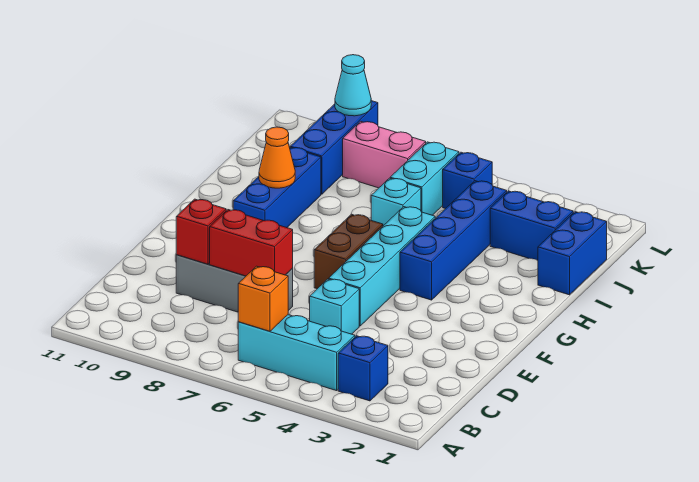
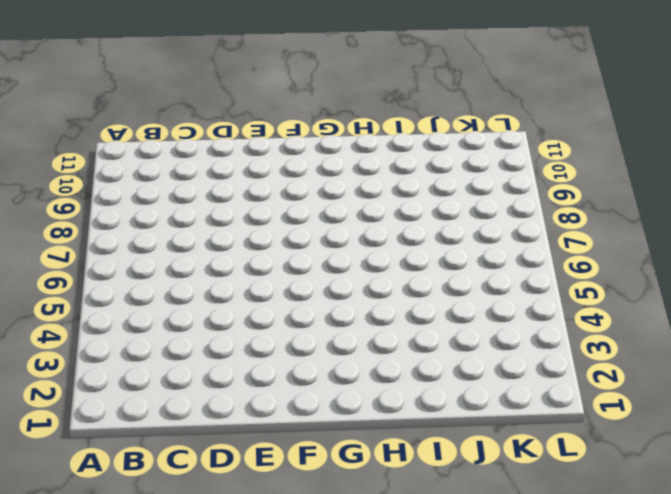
none -> blue 1x1 brick [338,336,388,401]
none -> cyan 1x3 brick [238,315,355,391]
none -> cyan 1x1 brick [310,279,359,334]

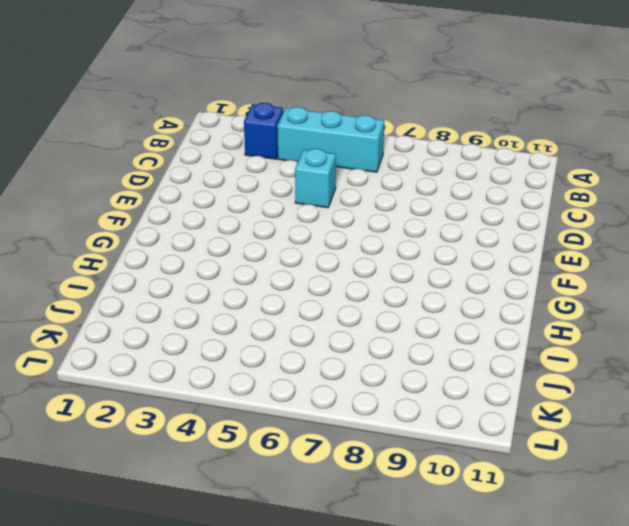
none -> grey 1x3 brick [176,255,293,312]
none -> cyan 1x4 brick [329,207,435,326]
none -> brown 1x2 brick [314,214,383,289]

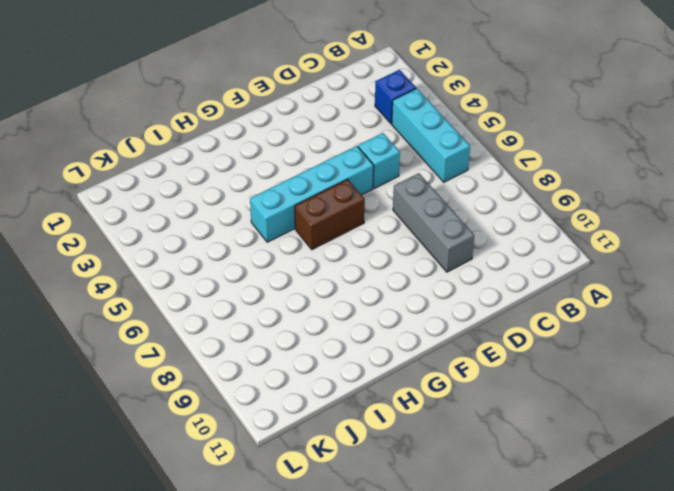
none -> blue 1x4 brick [400,181,507,300]
none -> blue 1x3 brick [233,148,321,228]
none -> blue 1x2 brick [538,212,607,295]

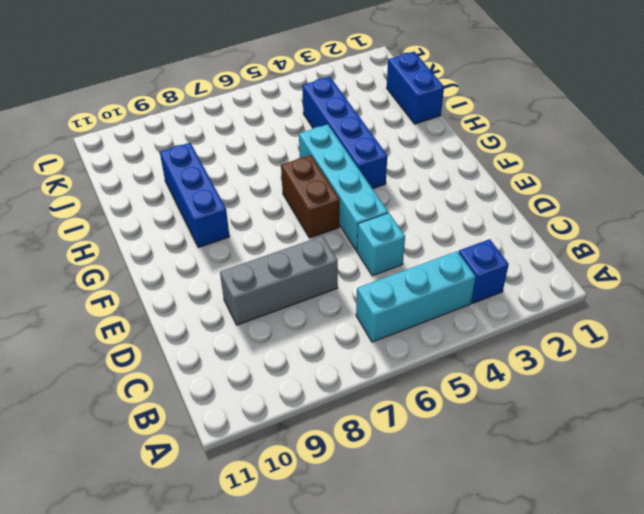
none -> cyan 1x1 brick [371,178,421,226]
none -> blue 1x2 brick [490,191,573,261]
none -> cyan 1x2 brick [390,142,459,215]

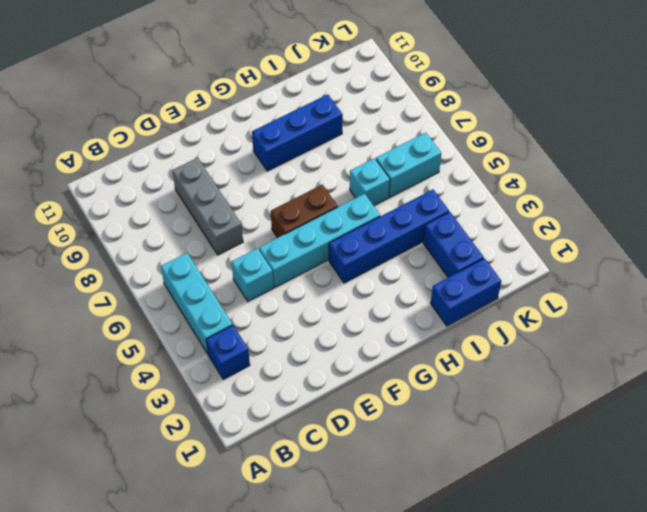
none -> blue 1x3 brick [290,101,378,194]
none -> blue 1x1 brick [443,152,492,209]
none -> pink 1x2 brick [343,121,426,188]

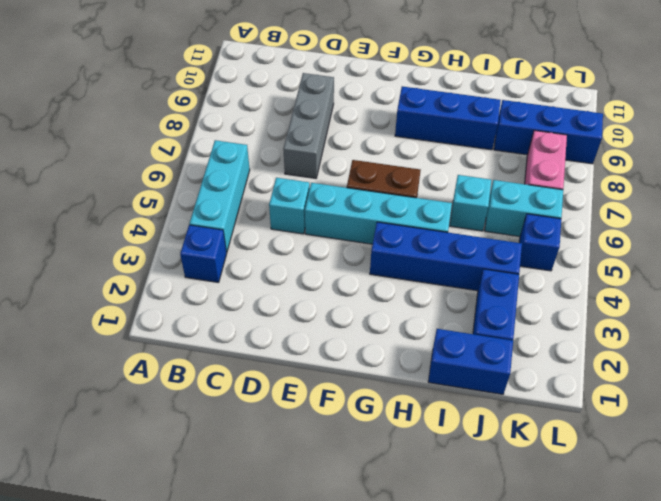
none -> orange 1x1 brick [238,266,288,331]
none -> red 1x2 brick [210,210,293,276]
none -> red 1x1 brick [176,199,226,264]

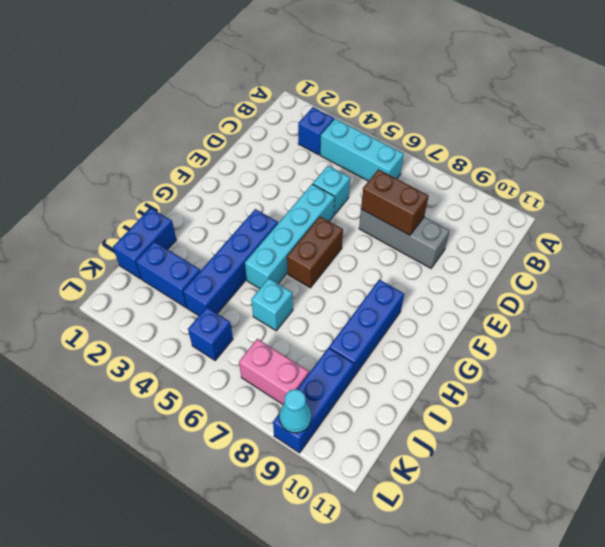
brown 1x2 brick [361,169,429,235] -> red 1x2 brick [210,210,293,276]
none -> cyan 1x2 brick [390,142,459,215]
none -> orange 1x1 brick [238,266,288,331]
none -> red 1x1 brick [176,199,226,264]

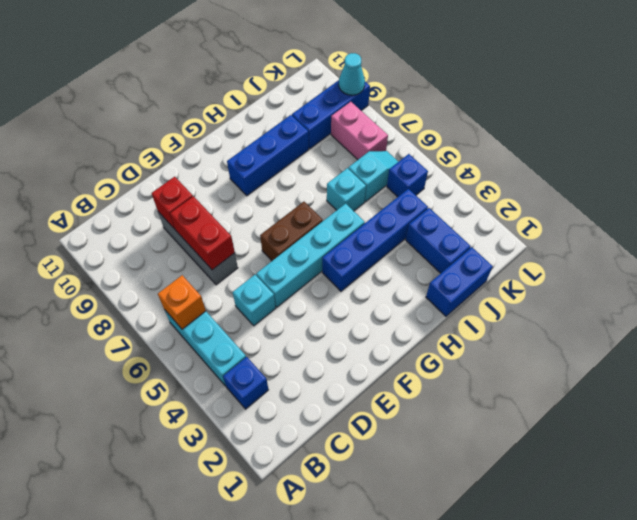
cyan 1x2 slope [348,151,399,202] -> cyan 1x2 brick [390,142,459,215]
none -> orange 1x1 cone [259,127,295,188]

